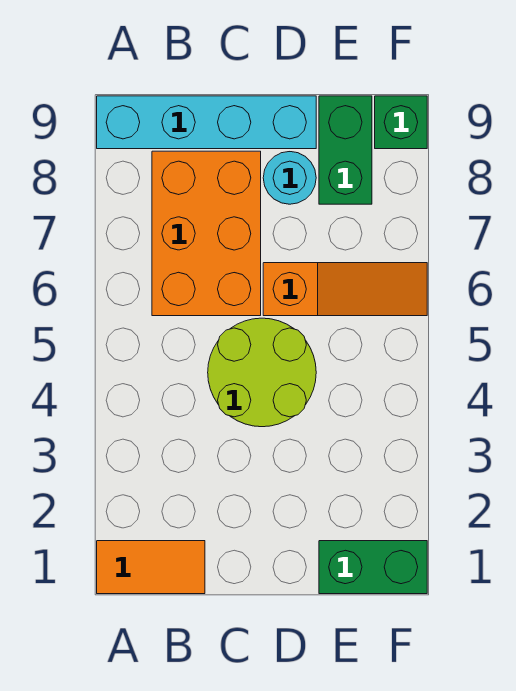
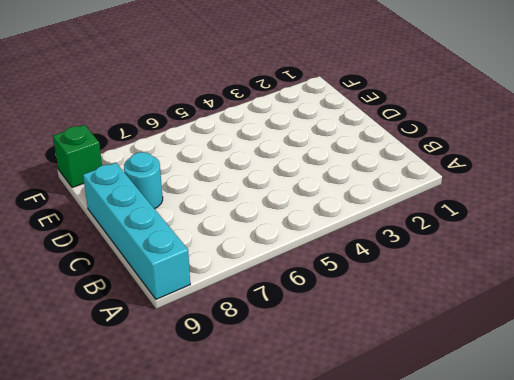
none -> orange 1x2 tile [97,541,205,594]
none -> orange 2x3 brick [152,151,261,316]

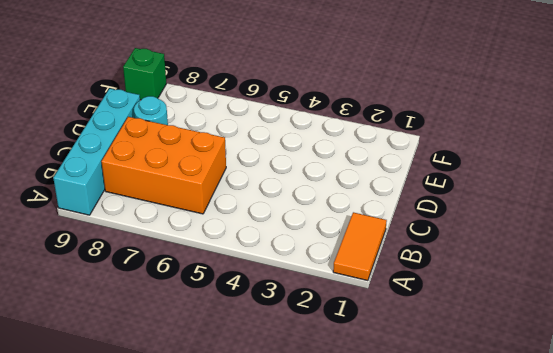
none -> lime 2x2 round brick [208,318,316,427]
none -> orange 1x3 slope [263,263,427,316]

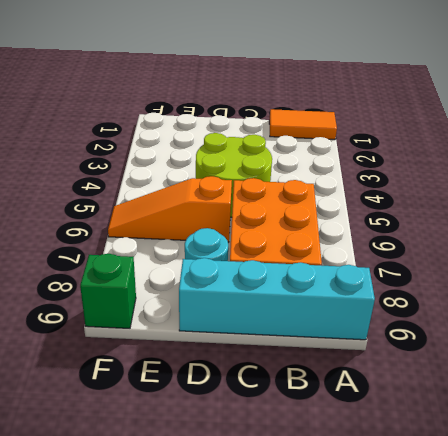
none -> green 1x2 brick [319,541,427,594]
none -> green 1x2 brick [319,96,372,204]

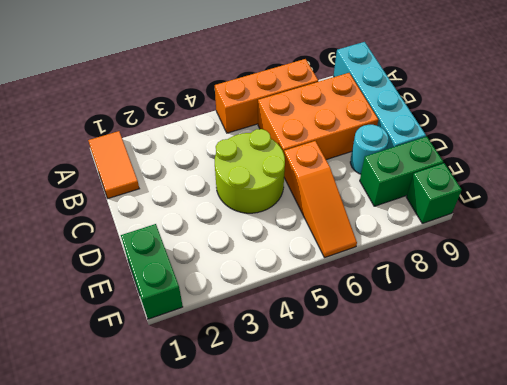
orange 1x3 brick [215,59,318,133] -> none

